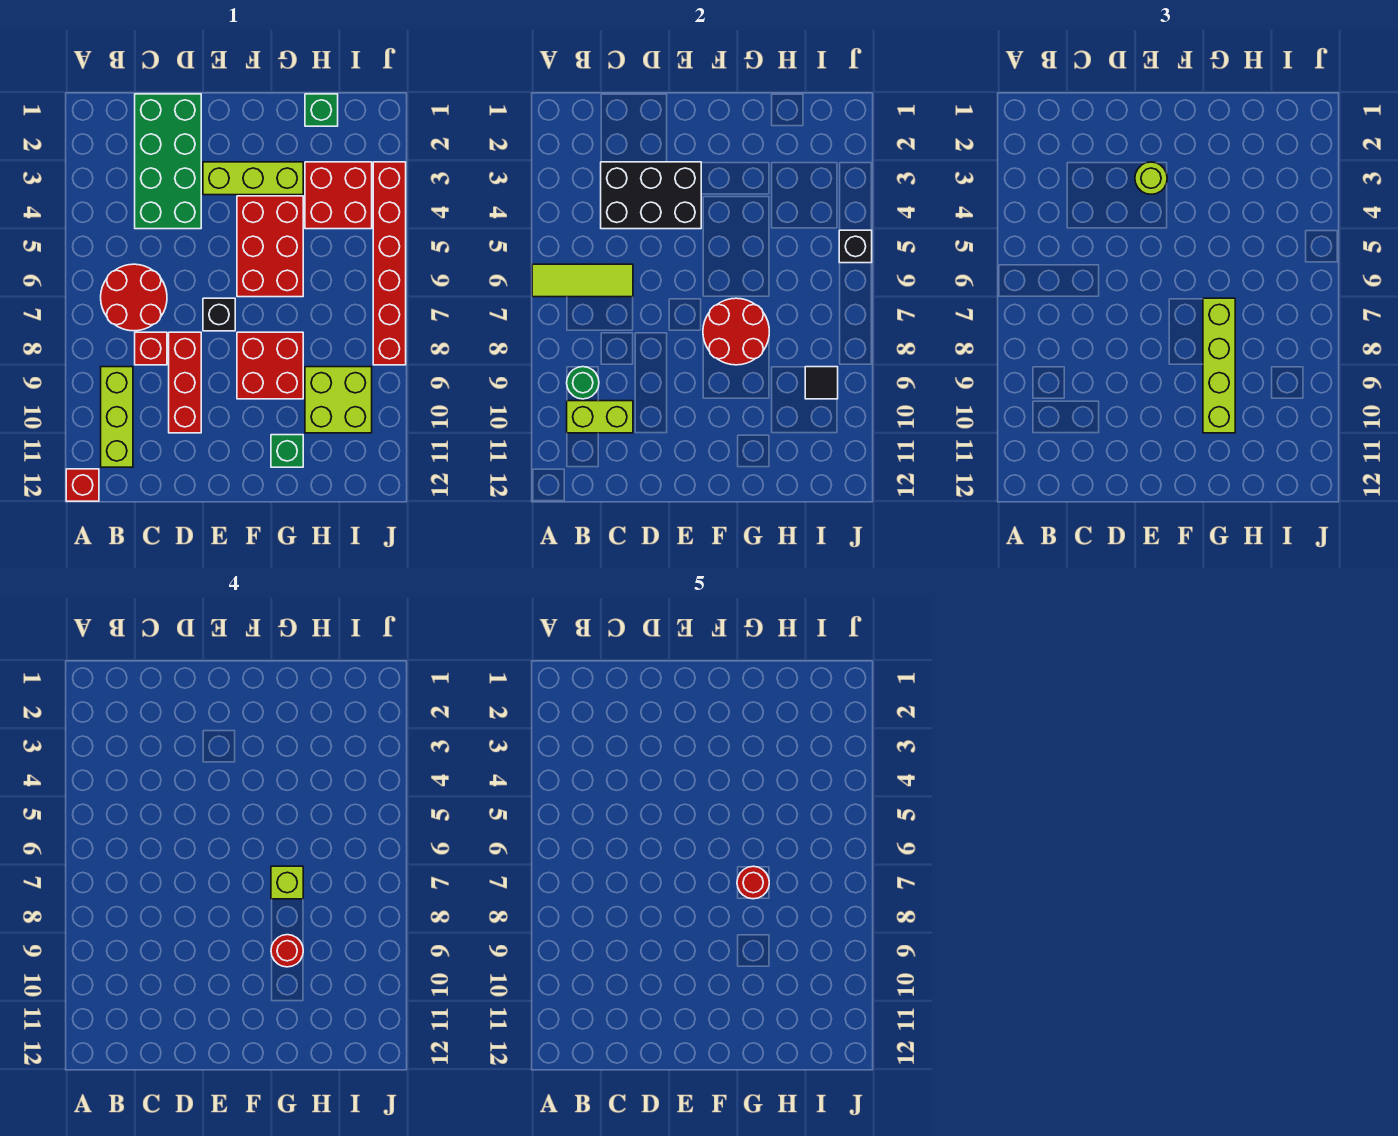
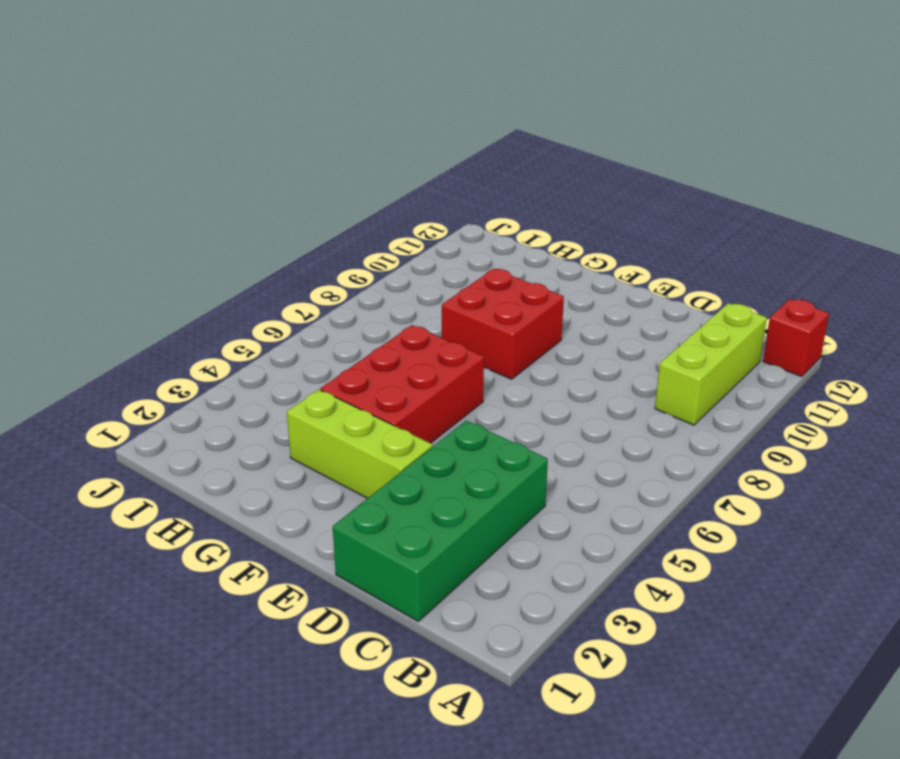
none -> red 2x2 round brick [101,264,167,331]
none -> red 1x1 brick [135,332,167,365]
none -> red 1x3 brick [169,332,201,433]

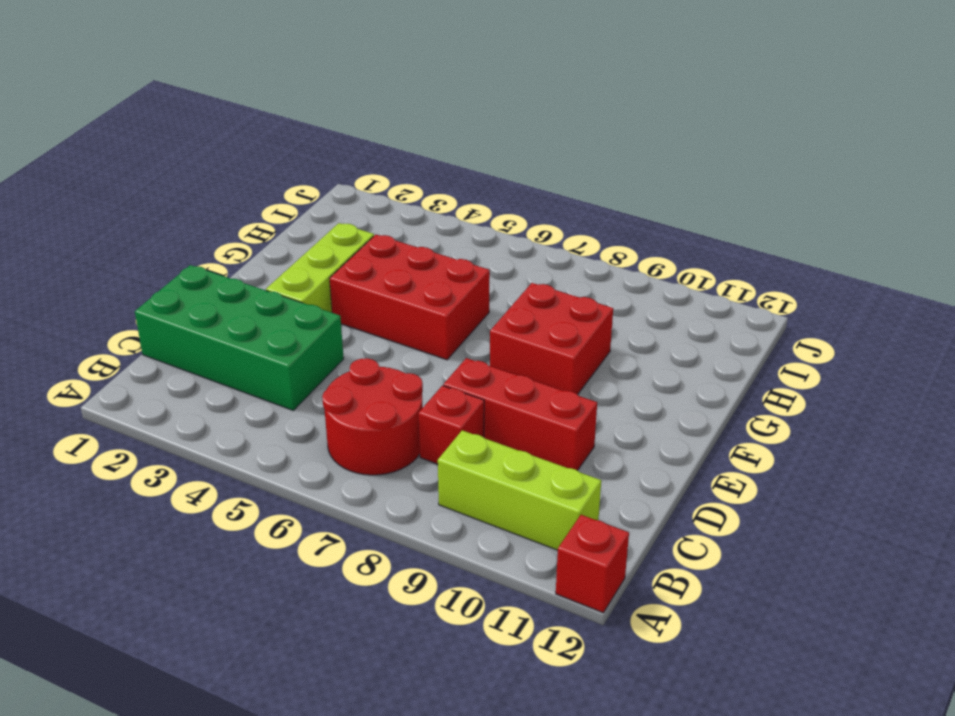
none -> black 1x1 brick [203,298,235,331]
none -> green 1x1 brick [271,435,303,467]
none -> green 1x1 brick [305,94,338,126]

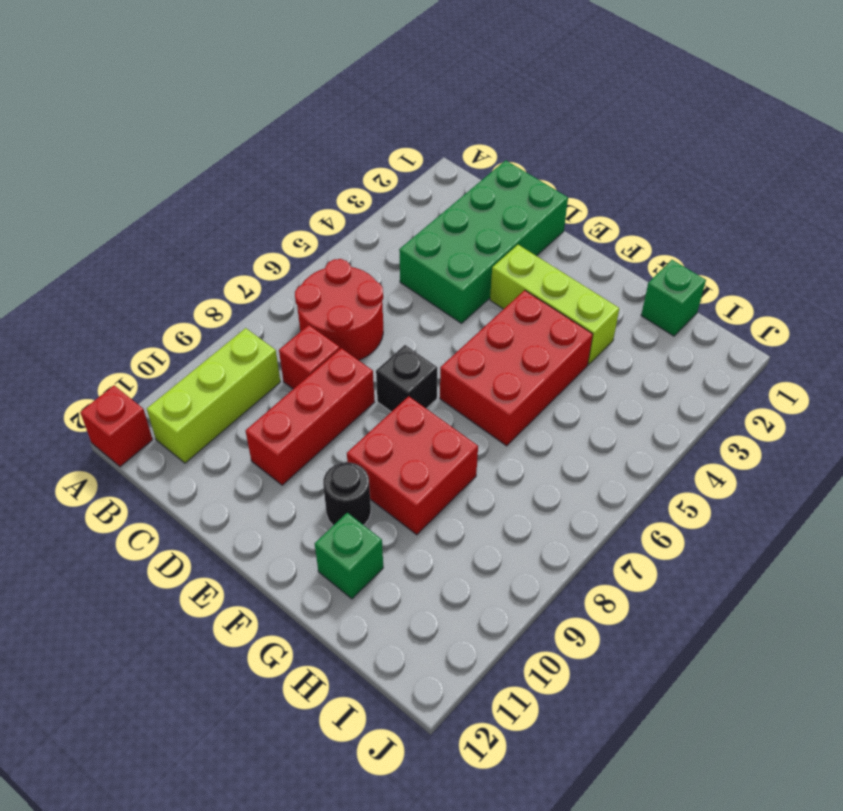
black 1x1 round brick [323,462,371,525] -> none
none -> red 2x2 brick [305,162,372,229]
none -> lime 2x2 brick [305,367,372,433]
none -> red 1x6 brick [373,162,406,365]

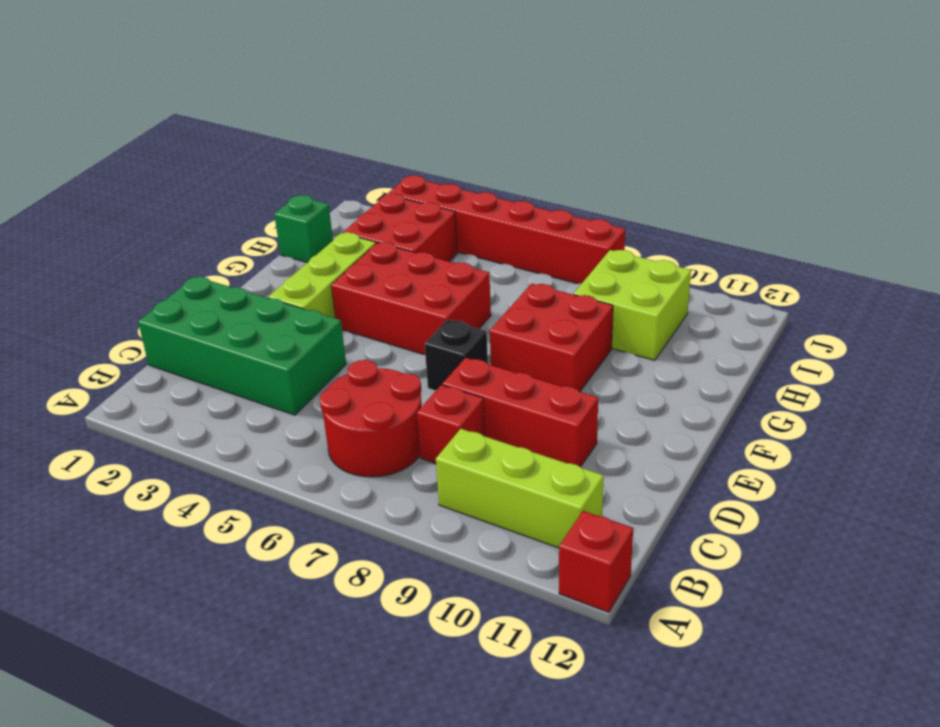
none -> green 1x1 brick [271,435,303,467]
none -> lime 1x3 tile [532,264,633,297]
none -> green 1x1 round brick [567,367,599,399]

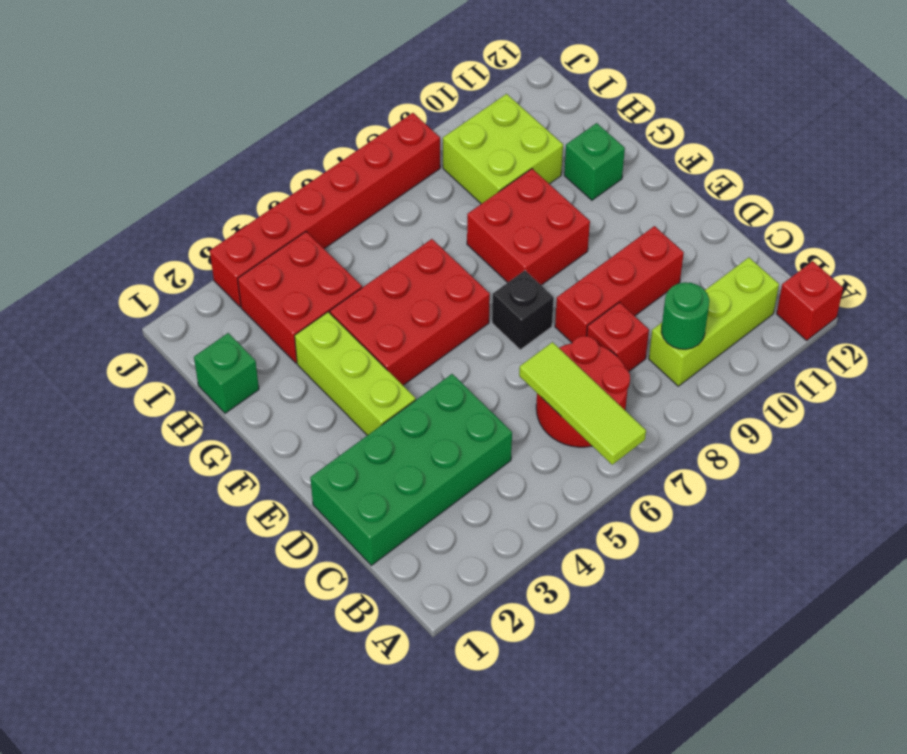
none -> lime 1x2 brick [567,401,633,433]
none -> black 2x3 brick [601,162,701,229]
none -> red 2x2 round brick [703,298,769,365]

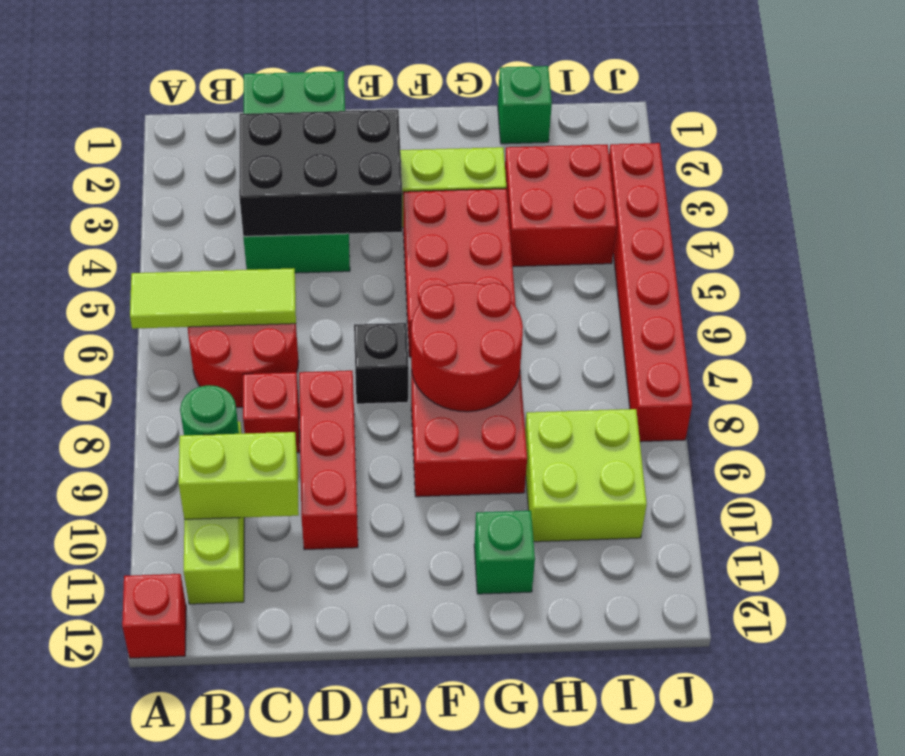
none -> black 1x1 tile [805,367,838,399]
none -> black 1x1 brick [839,230,872,263]
none -> lime 1x1 round brick [1135,162,1167,194]

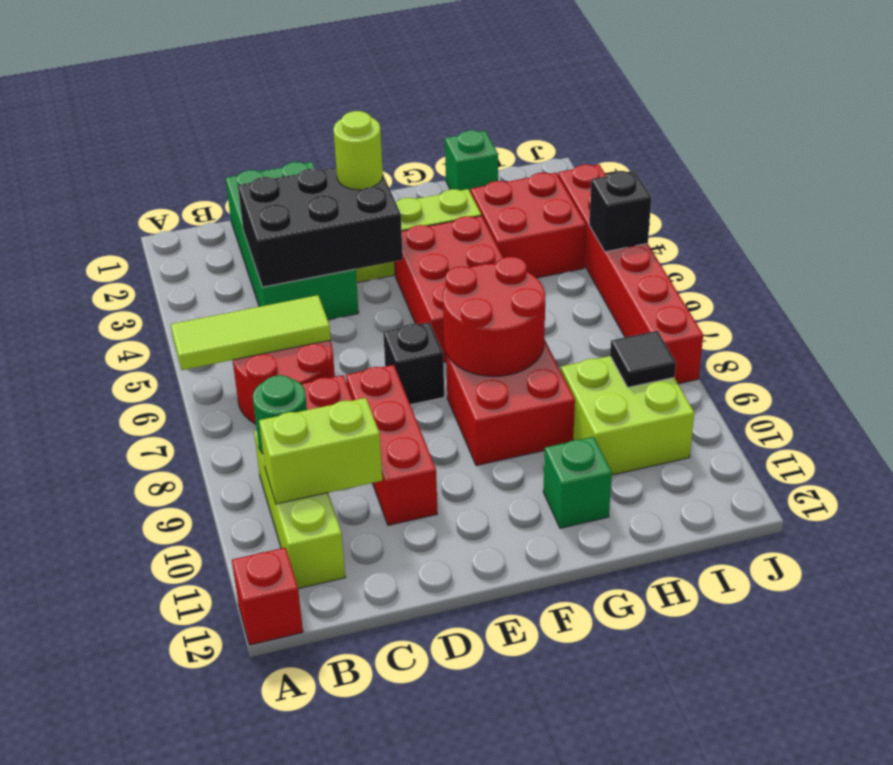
none -> lime 1x4 brick [1203,298,1235,433]
none -> lime 1x1 brick [271,866,303,899]
none -> red 1x1 round brick [271,935,303,967]

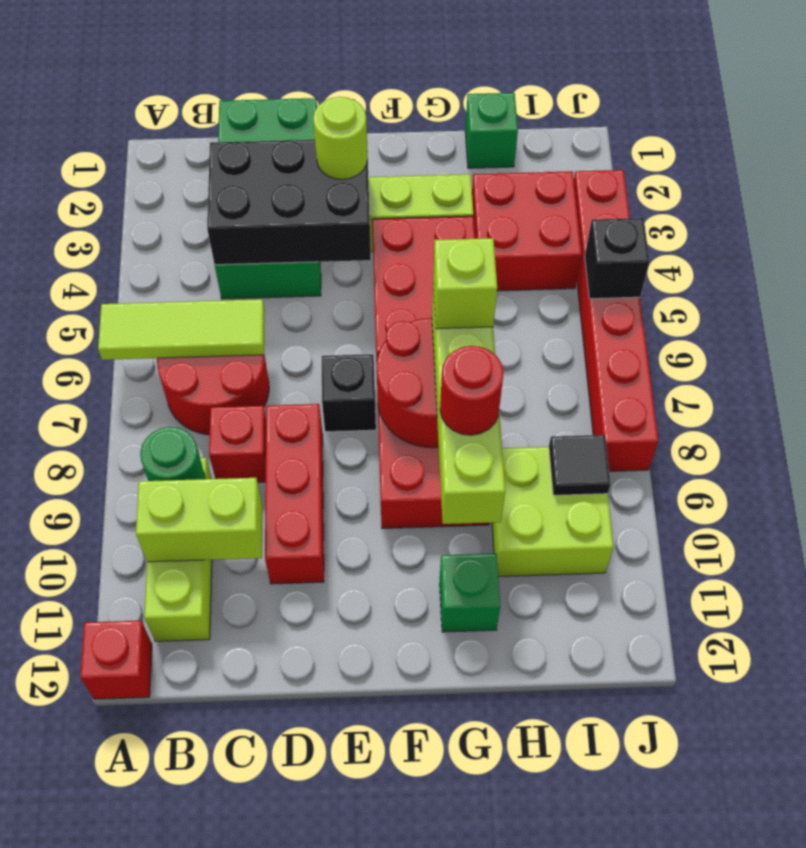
none -> red 1x1 round brick [737,866,769,899]

